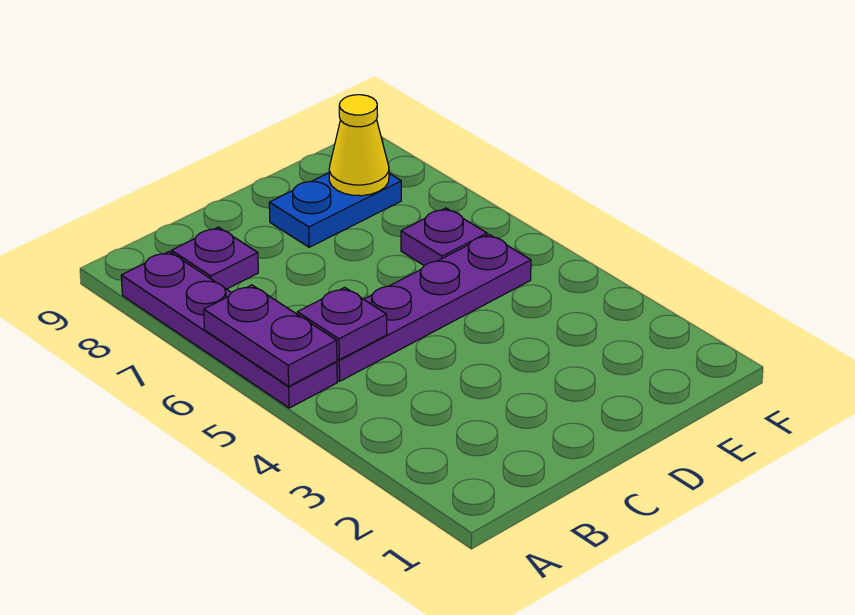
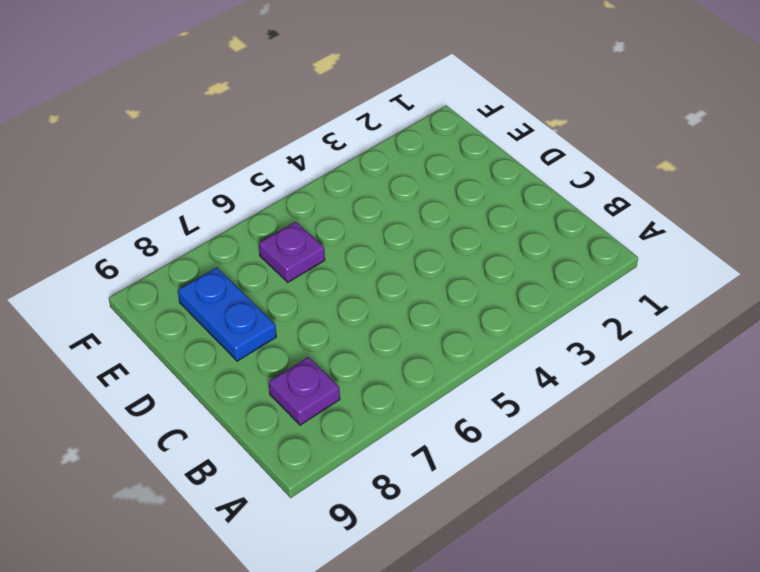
none -> purple 1x4 plate [121,252,337,408]
none -> purple 1x4 plate [337,235,531,381]

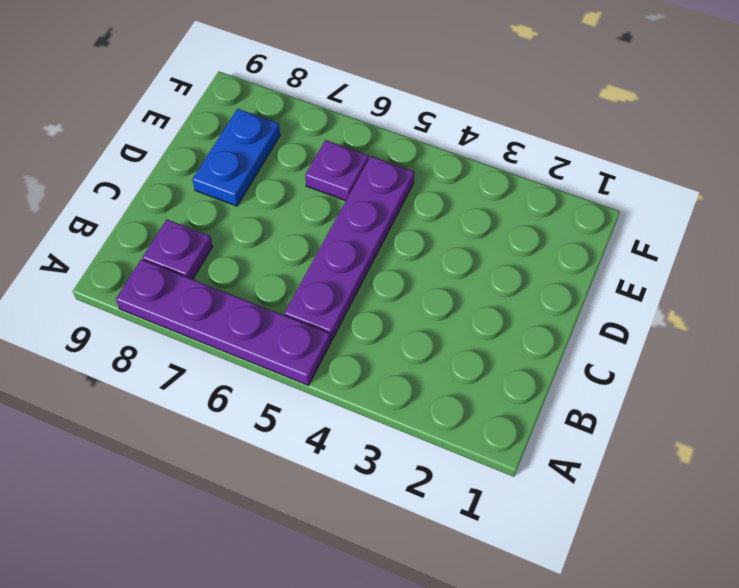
none -> purple 1x2 plate [204,285,337,386]
none -> purple 1x1 plate [297,287,387,360]

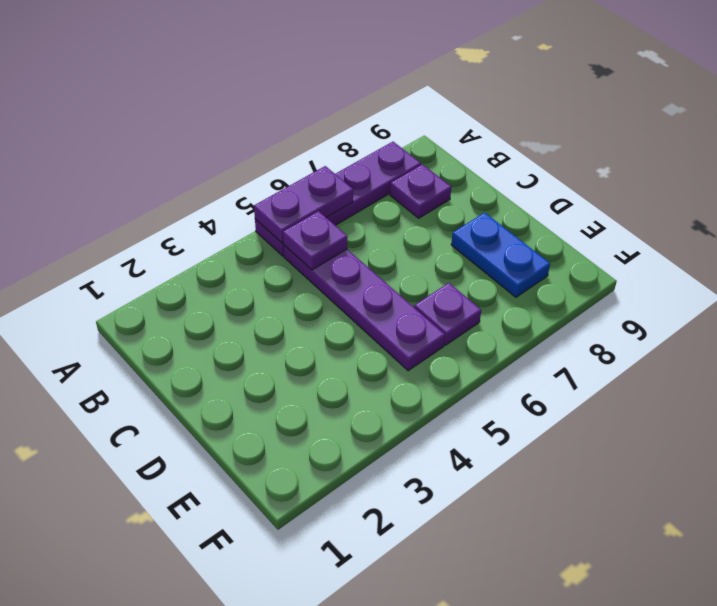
none -> yellow 1x1 cone [329,95,389,196]

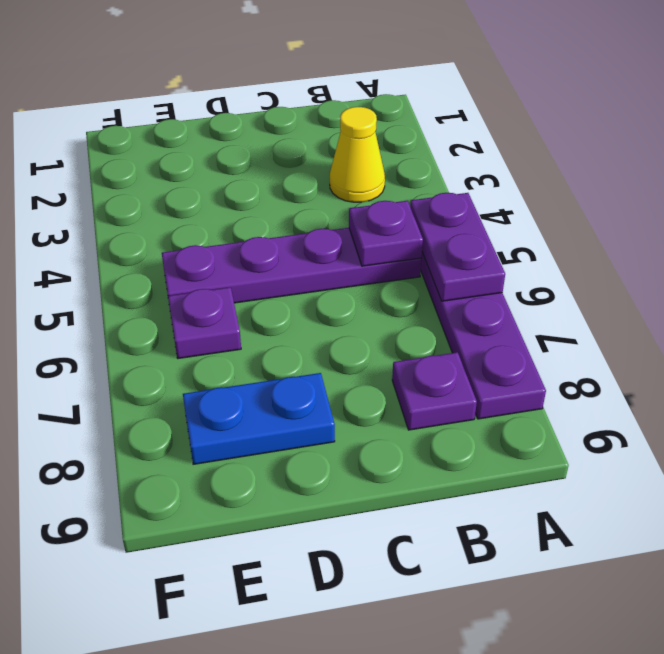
yellow 1x1 cone [330,107,385,202] -> yellow 1x1 cone moved to [329,95,389,196]

